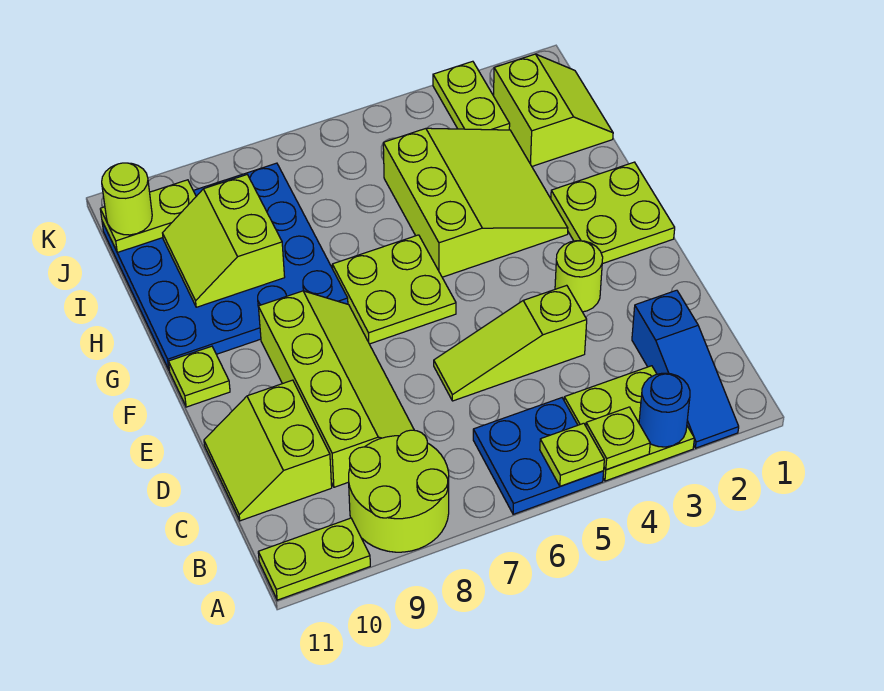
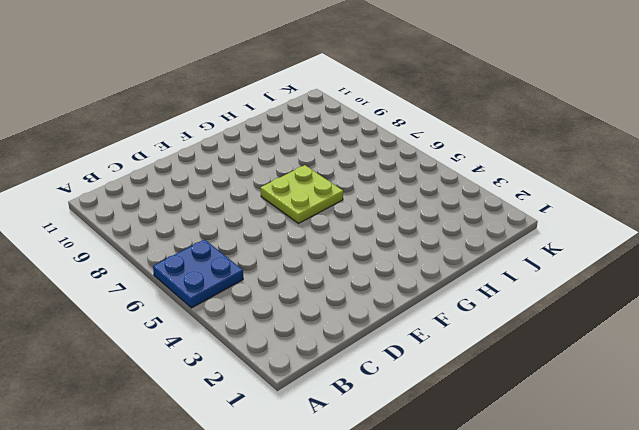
none -> blue 1x3 slope [632,290,739,448]
none -> lime 2x2 plate [564,366,694,481]
none -> lime 2x2 round brick [349,430,449,552]

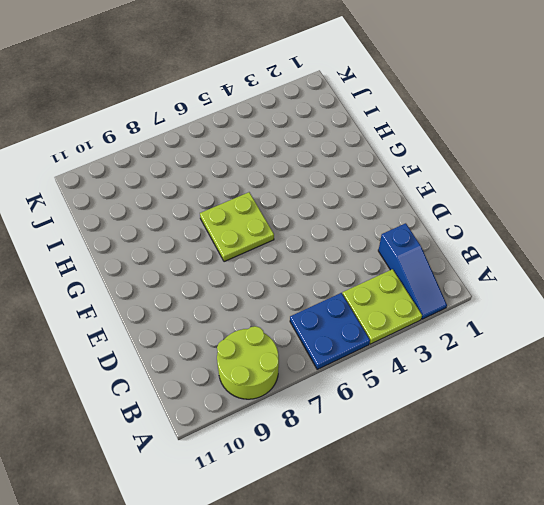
none -> lime 1x2 plate [258,518,370,600]
none -> lime 2x4 slope [258,291,414,487]
none -> lime 2x2 slope [204,380,332,521]

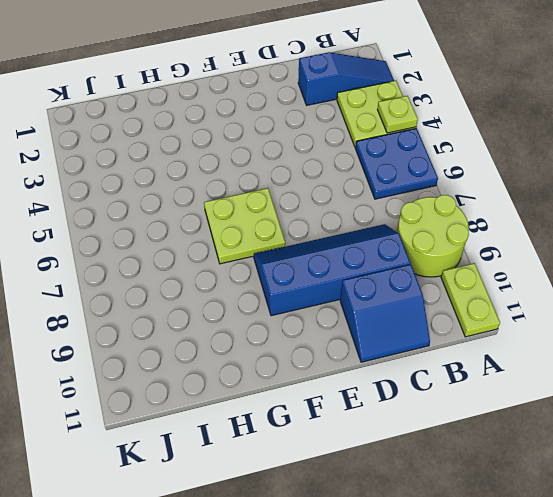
blue 2x4 slope [254,224,410,316] -> lime 2x4 slope [258,291,414,487]
blue 2x2 slope [340,264,430,362] -> lime 2x2 slope [204,380,332,521]
none -> lime 1x3 slope [434,285,587,401]
none -> lime 1x1 round brick [555,241,603,312]
none -> lime 2x2 plate [551,162,675,264]

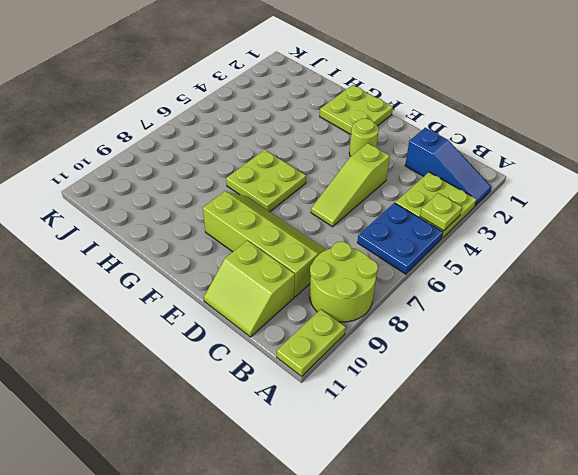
none -> lime 1x1 plate [168,346,230,407]
none -> lime 3x3 slope [383,128,568,277]
none -> blue 4x4 plate [102,163,348,369]

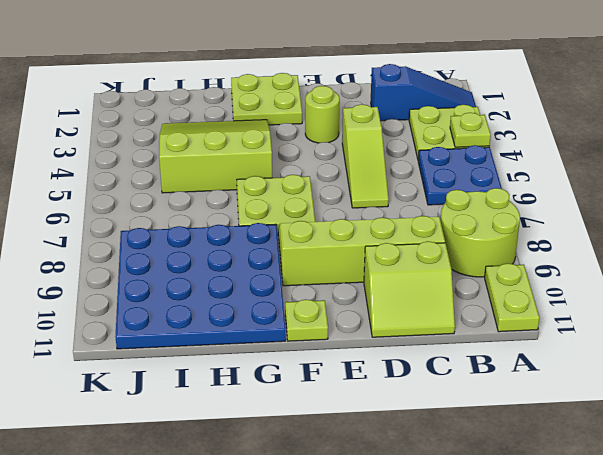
none -> lime 2x2 slope [494,54,613,166]
none -> lime 1x2 plate [433,61,510,130]
none -> blue 1x1 round brick [639,373,690,447]

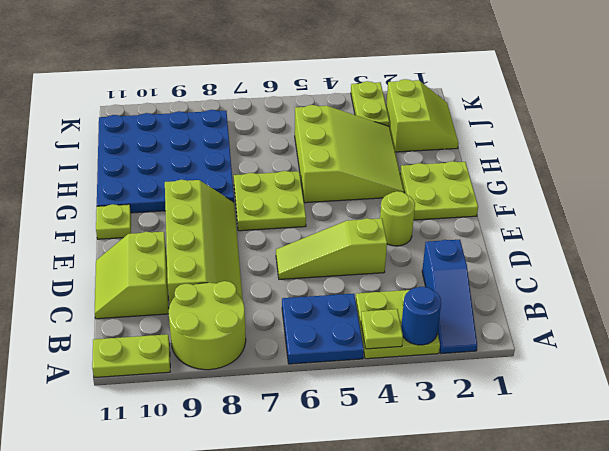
none -> lime 1x1 plate [540,423,604,486]
none -> lime 2x2 slope [163,175,285,307]
none -> lime 1x2 plate [100,180,196,252]

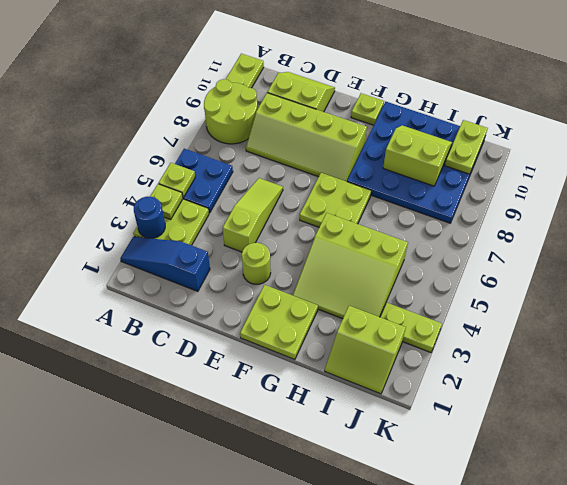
none -> lime 1x1 round brick [102,163,152,235]

